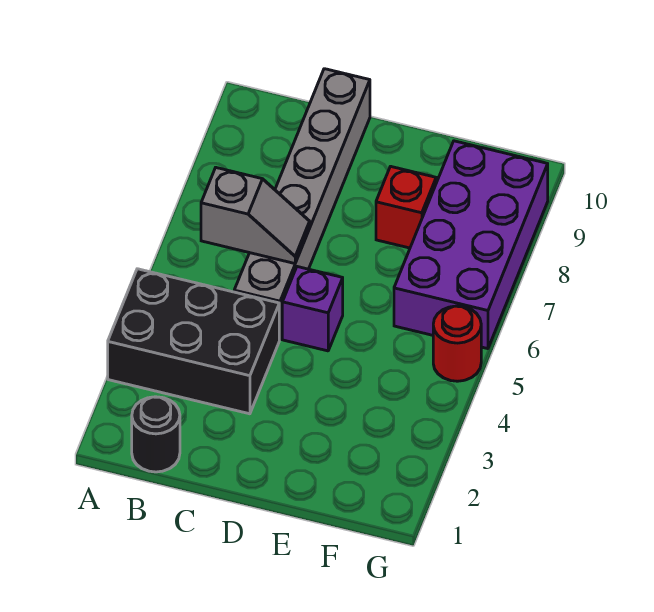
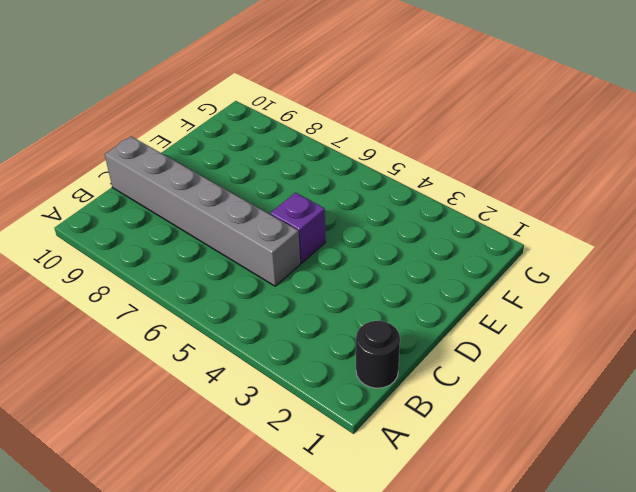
none -> black 2x3 brick [108,269,279,414]
none -> red 1x1 brick [376,166,436,248]

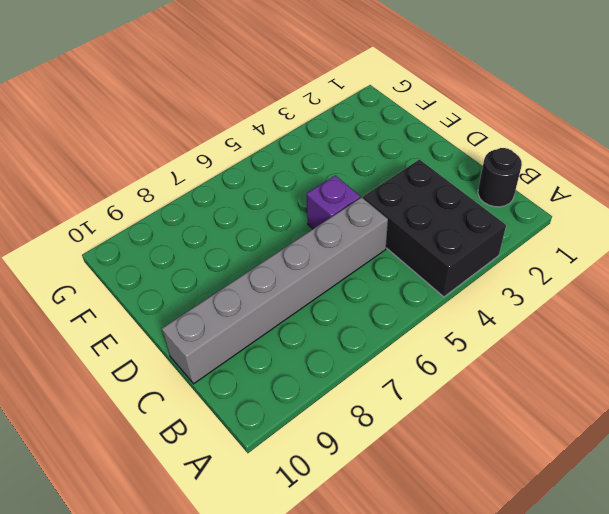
none -> red 1x1 brick [376,166,436,248]
none -> purple 2x4 brick [394,141,548,349]

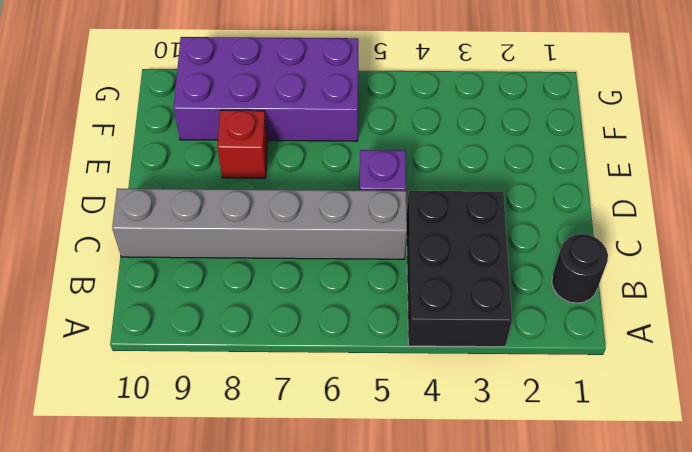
none -> red 1x1 round brick [433,306,481,381]
none -> grey 1x2 slope [201,168,310,263]

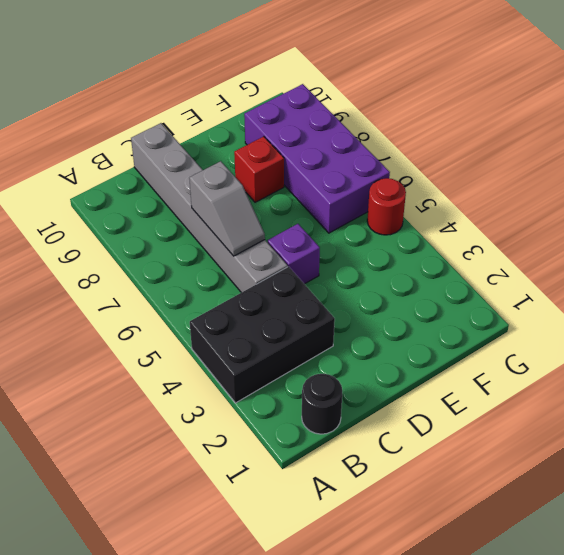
grey 1x2 slope [189,161,265,256] -> grey 1x2 slope turned to [201,168,310,263]

